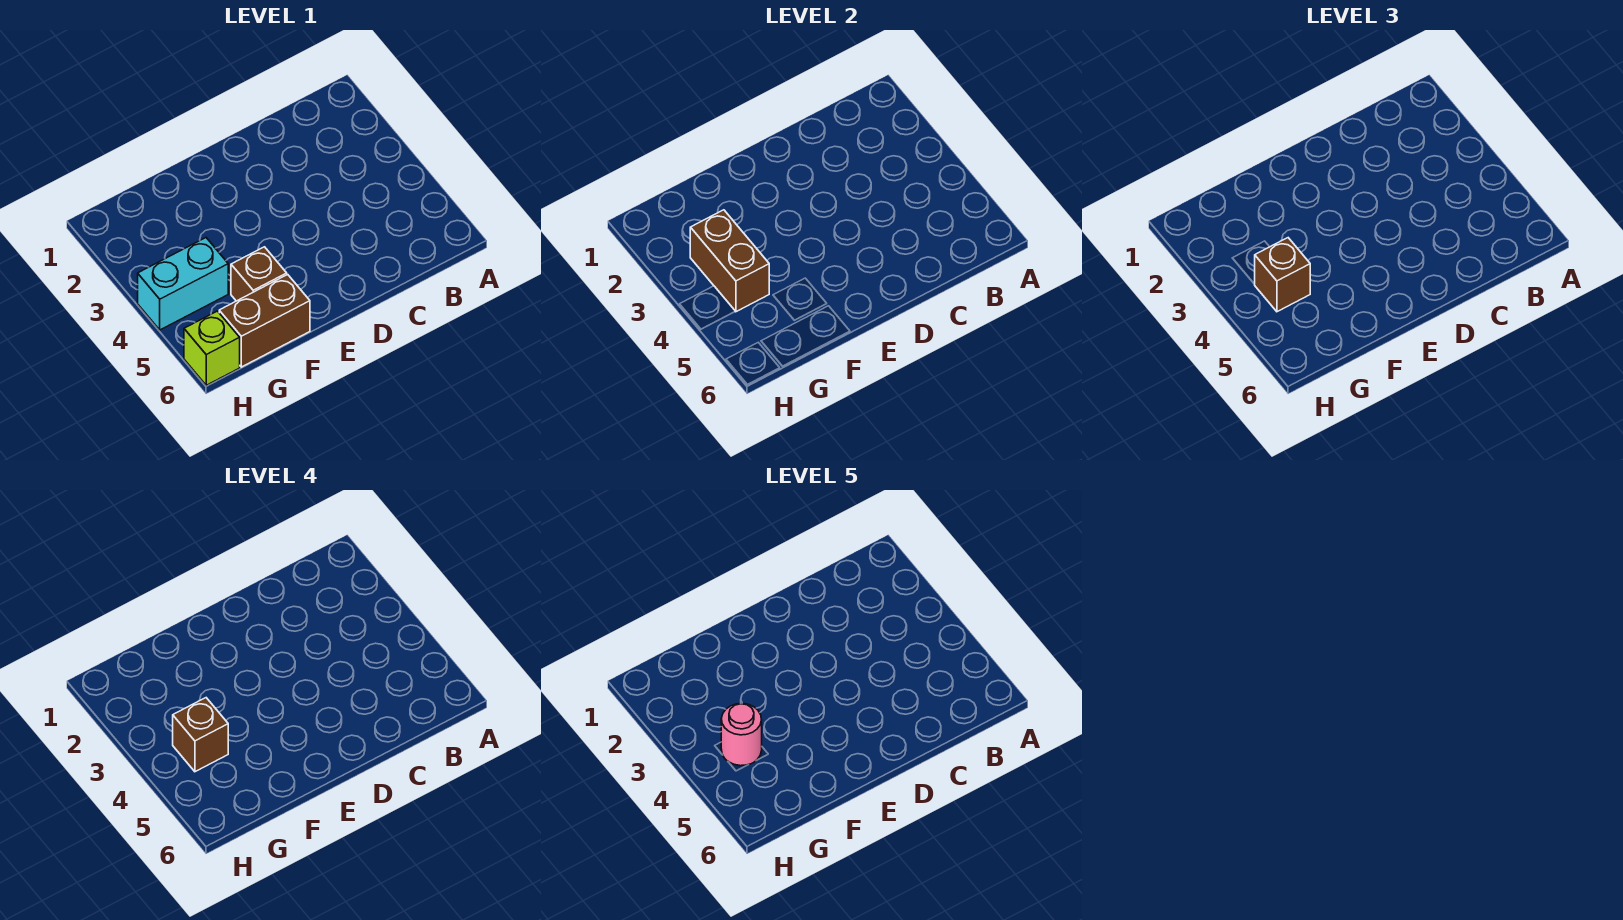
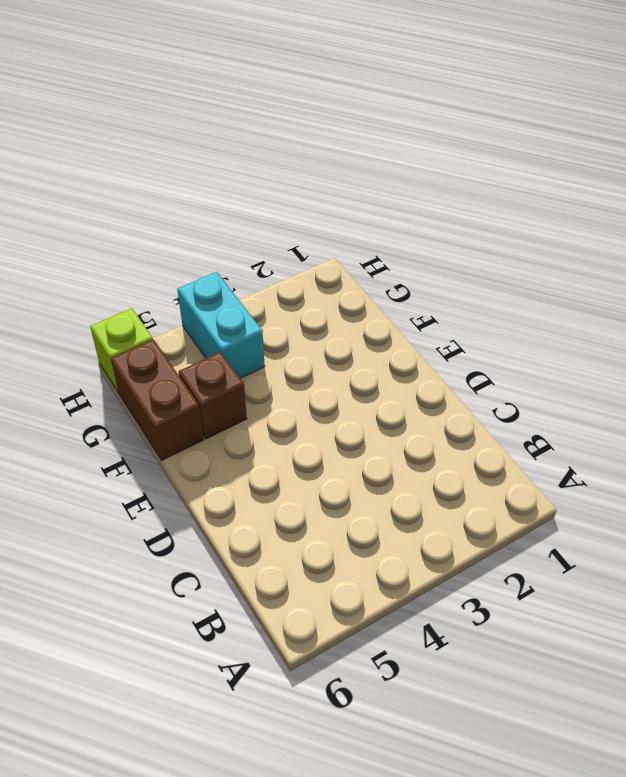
none -> brown 1x2 brick [690,210,769,312]
none -> brown 1x1 brick [1255,238,1310,312]

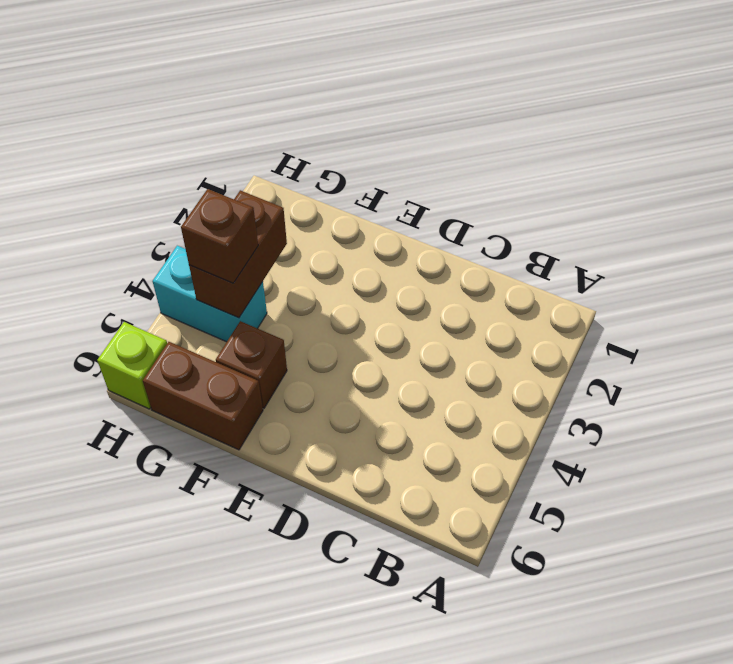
none -> brown 1x1 brick [173,698,228,772]
none -> pink 1x1 round brick [721,703,762,766]

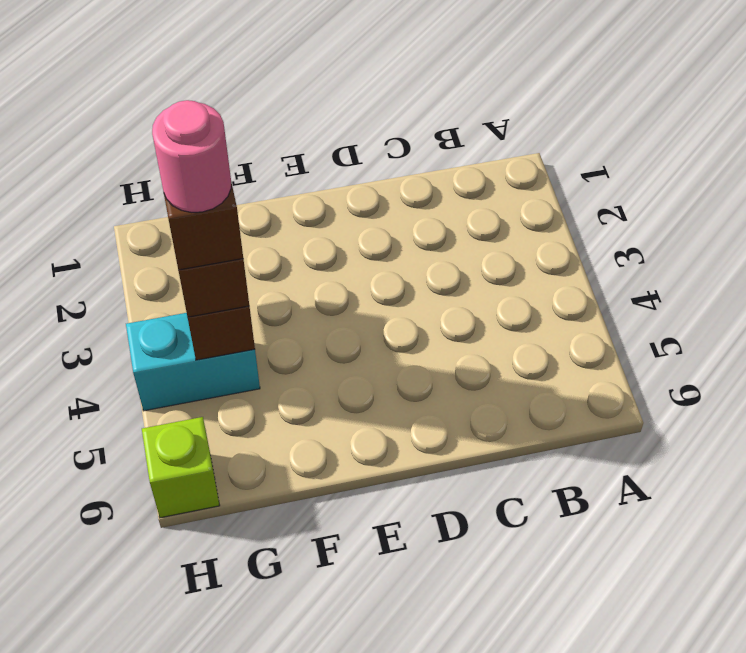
none -> brown 1x1 brick [231,247,287,301]
none -> brown 1x2 brick [219,275,310,367]

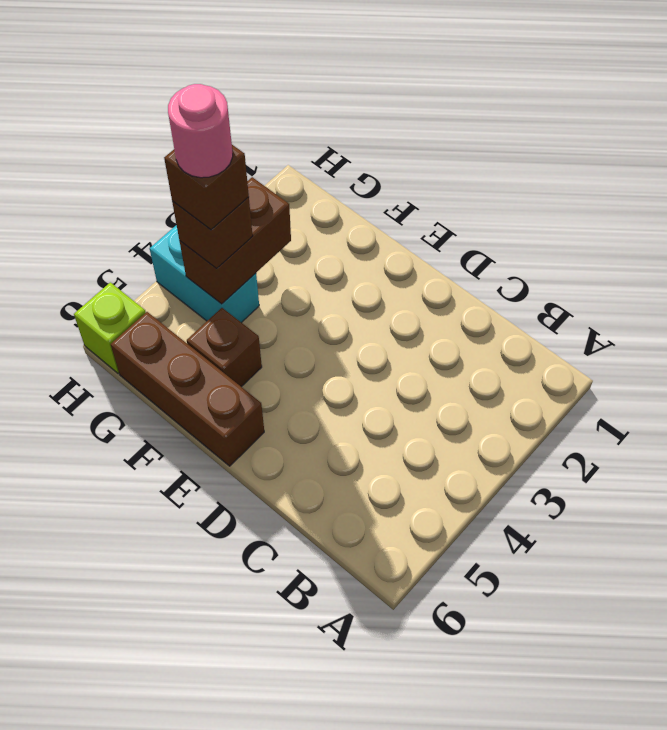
brown 1x3 brick [111,312,264,466] -> brown 1x2 brick [219,275,310,367]

